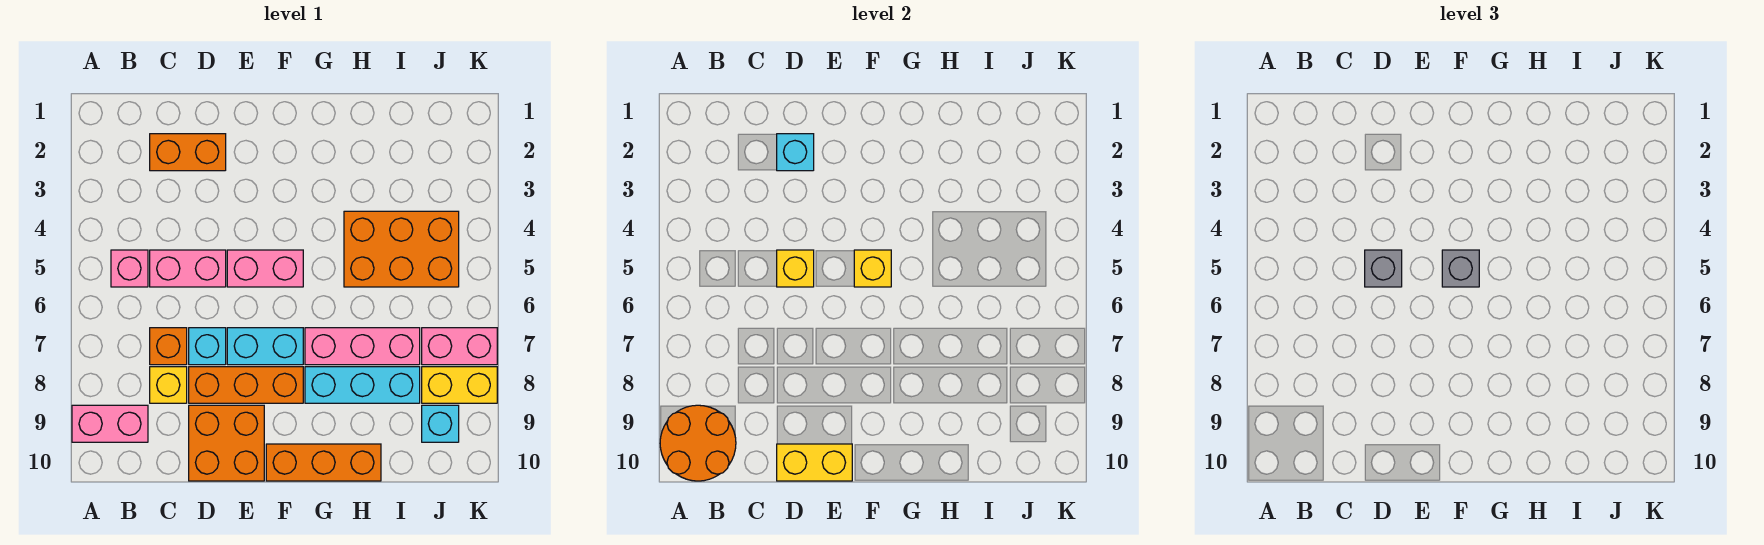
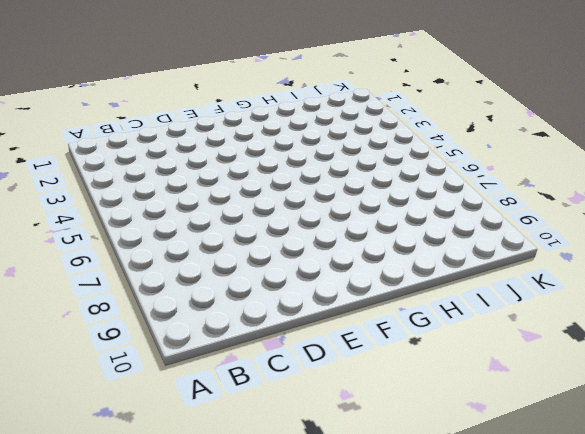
none -> pink 1x2 brick [72,405,148,442]
none -> pink 1x1 brick [111,250,148,287]
none -> orange 1x2 brick [150,134,226,171]

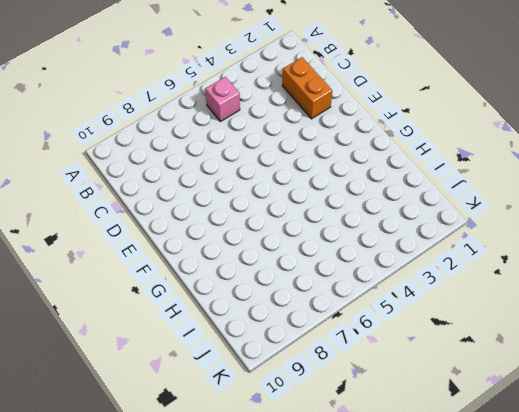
none -> pink 1x2 brick [72,405,148,442]
none -> pink 1x2 brick [150,250,226,287]
none -> orange 1x1 brick [150,328,187,365]

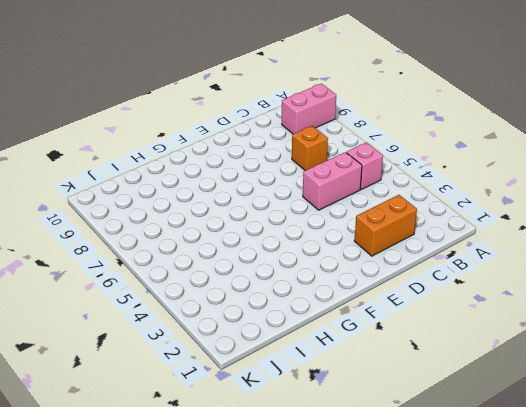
none -> yellow 1x1 brick [150,367,187,403]
none -> cyan 1x1 brick [189,328,226,365]
none -> orange 1x3 brick [189,367,303,403]

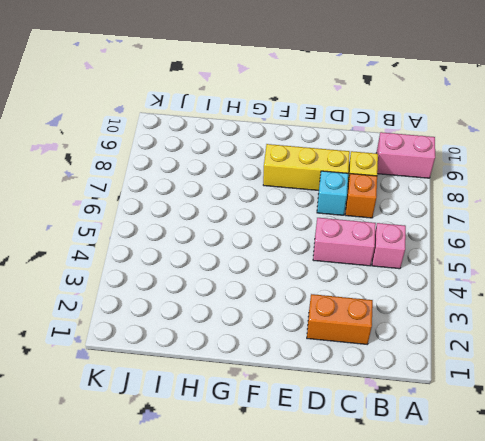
yellow 1x3 brick [263,144,350,190] -> orange 1x3 brick [189,367,303,403]
none -> orange 2x2 brick [189,405,264,481]
none -> pink 1x2 brick [227,250,303,287]
none -> cyan 1x2 brick [227,328,303,365]

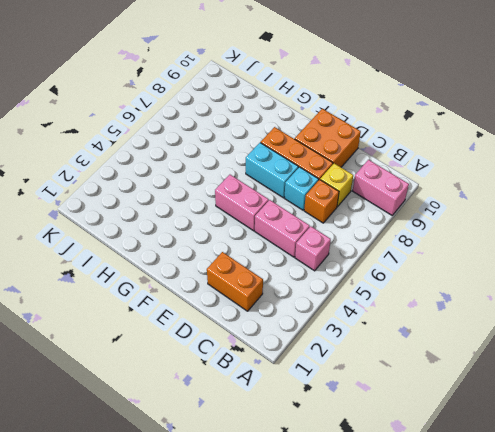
none -> orange 1x3 brick [266,444,381,481]
none -> pink 1x3 brick [305,328,420,365]
none -> cyan 1x3 brick [305,367,420,403]

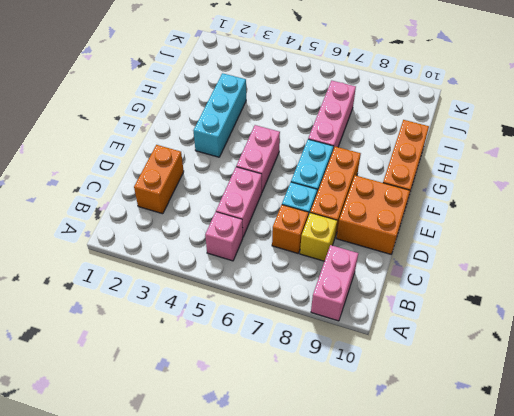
cyan 1x3 brick [193,73,246,157] -> cyan 1x3 brick moved to [305,367,420,403]
none -> orange 2x3 brick [344,211,459,287]
none -> pink 1x2 brick [422,328,497,365]
none -> yellow 1x2 brick [422,367,497,403]

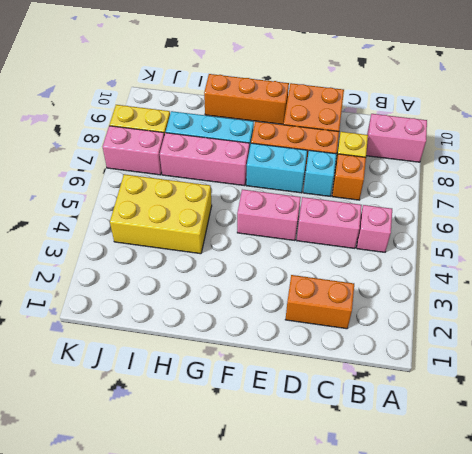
yellow 2x3 brick [110,174,212,254] -> orange 2x3 brick [344,211,459,287]
none -> cyan 1x1 brick [422,405,459,442]
none -> orange 2x2 round brick [660,405,736,481]
none -> cyan 1x1 brick [777,134,814,171]

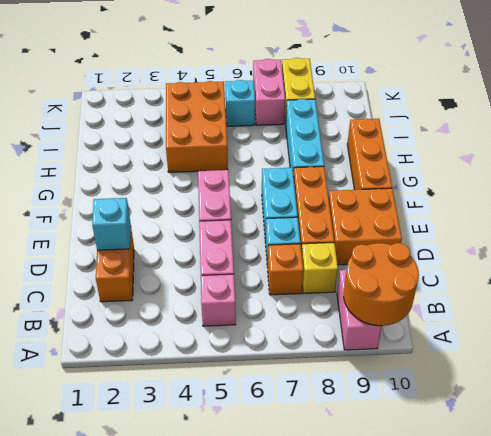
cyan 1x1 brick [225,80,255,126] -> cyan 1x1 brick moved to [422,405,459,442]
none -> pink 1x3 brick [305,328,420,365]
none -> yellow 1x1 brick [777,250,814,287]
none -> yellow 1x2 brick [777,444,852,481]

